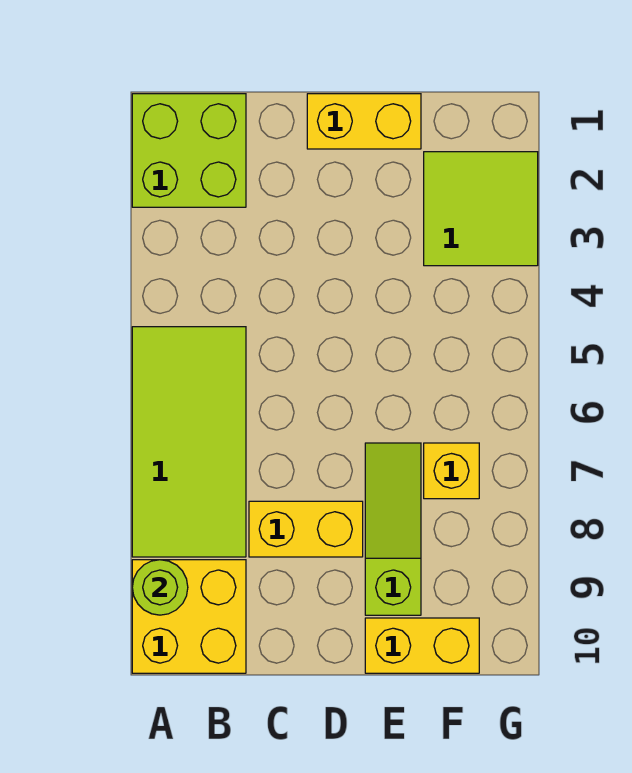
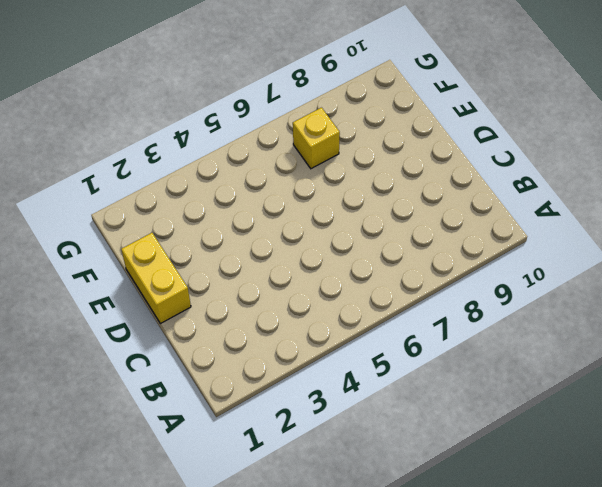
none -> lime 2x2 brick [132,94,246,207]
none -> lime 2x4 tile [132,327,246,557]

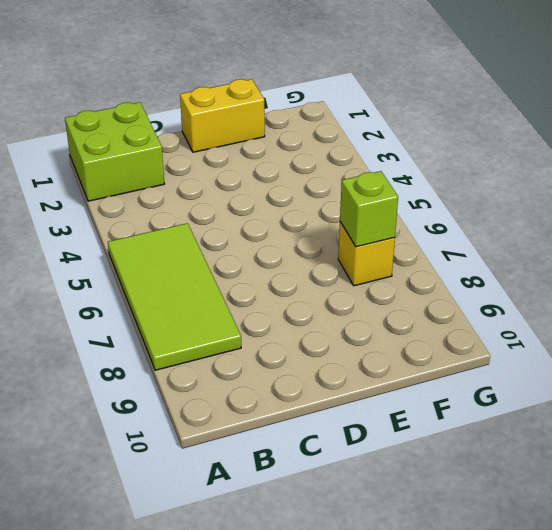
lime 1x1 brick [340,171,398,247] -> none
none -> yellow 2x2 brick [132,560,246,673]
none -> yellow 1x2 brick [249,501,363,557]

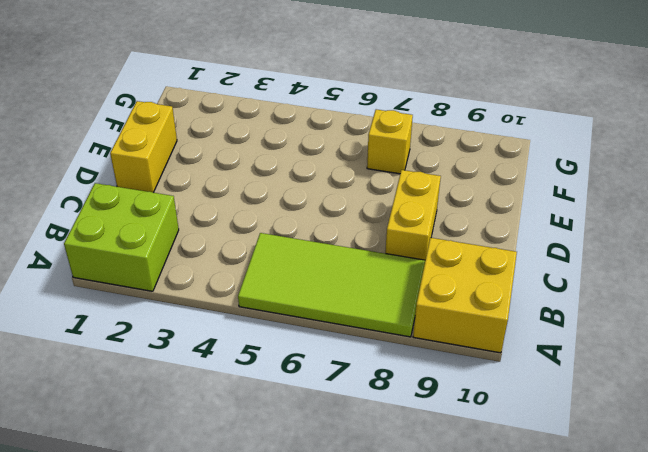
none -> lime 1x3 slope [365,443,421,615]
none -> yellow 1x2 brick [365,618,479,673]

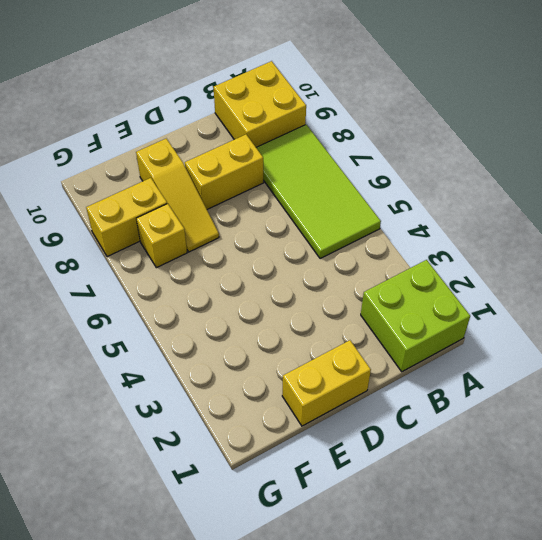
yellow 1x3 slope [136,139,219,252] -> lime 1x3 slope [365,443,421,615]
yellow 1x2 brick [86,178,167,257] -> yellow 1x2 brick moved to [365,618,479,673]
none -> lime 2x2 tile [424,152,538,266]
none -> lime 1x1 round brick [132,560,188,615]

